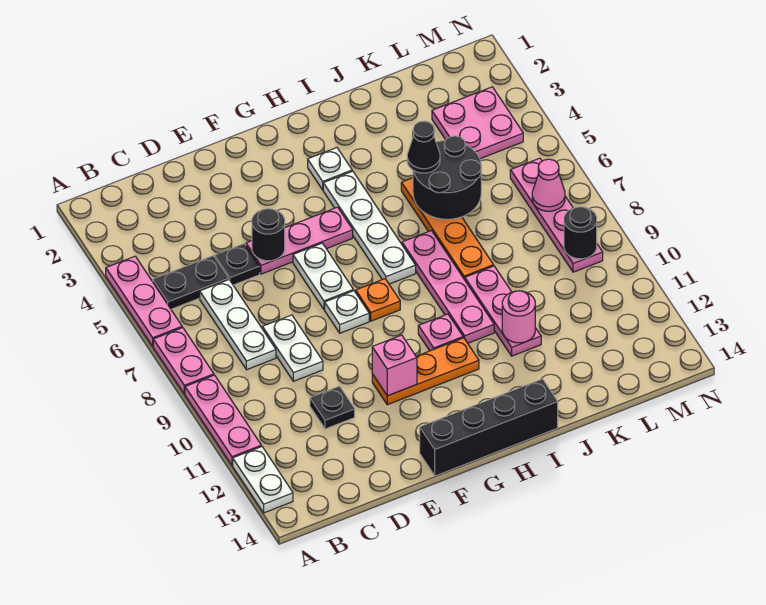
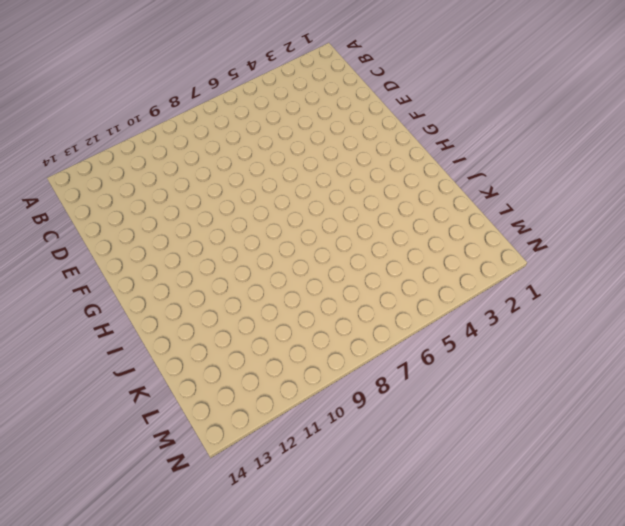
none -> pink 1x3 plate [106,256,182,346]
none -> pink 1x2 plate [153,328,214,394]
none -> pink 1x3 plate [185,375,261,465]
none -> white 1x2 plate [233,447,293,513]

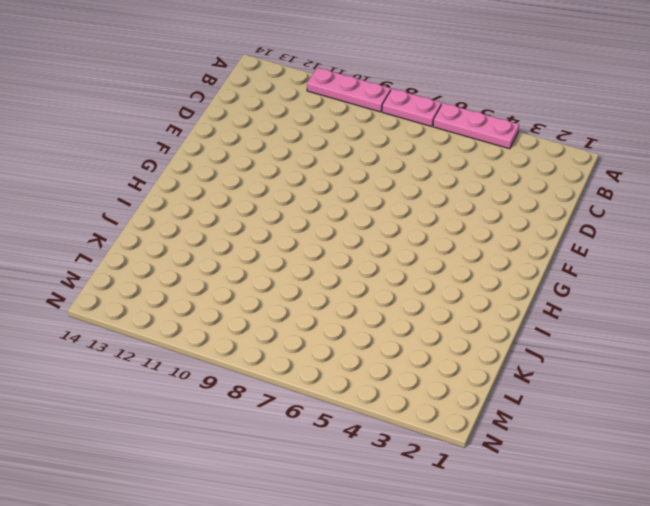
none -> white 1x2 plate [233,447,293,513]
none -> black 1x2 plate [153,256,228,309]
none -> white 1x3 plate [200,280,276,370]
none -> black 1x1 plate [215,244,260,285]

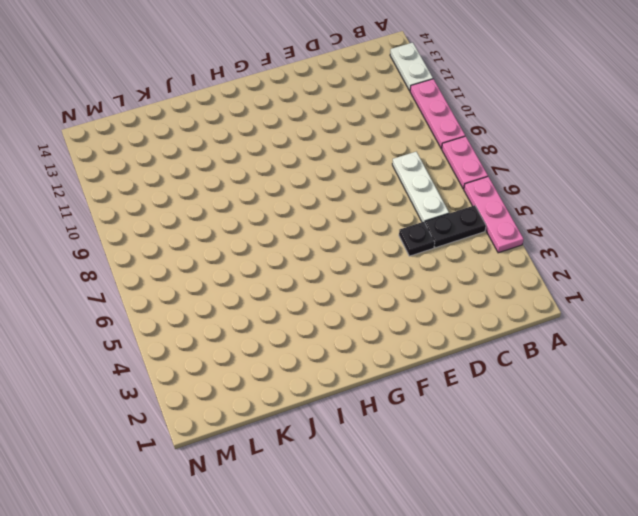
none -> white 1x2 plate [262,315,323,381]
none -> black 1x1 plate [310,386,355,429]
none -> pink 1x3 plate [246,207,353,274]
none -> white 1x2 plate [293,243,353,309]

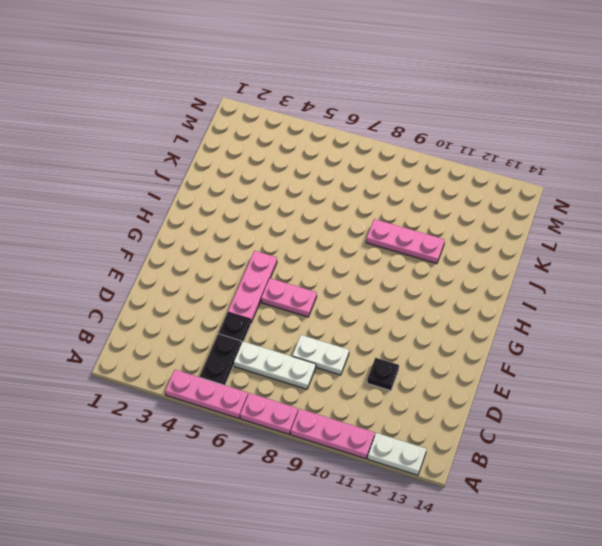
pink 1x2 plate [261,278,317,317] -> white 1x2 plate [293,243,353,309]
none -> white 1x1 plate [325,291,369,333]
none -> orange 1x3 plate [372,338,479,405]
none -> black 1x4 brick [420,379,558,476]
none -> orange 1x1 plate [356,279,400,321]

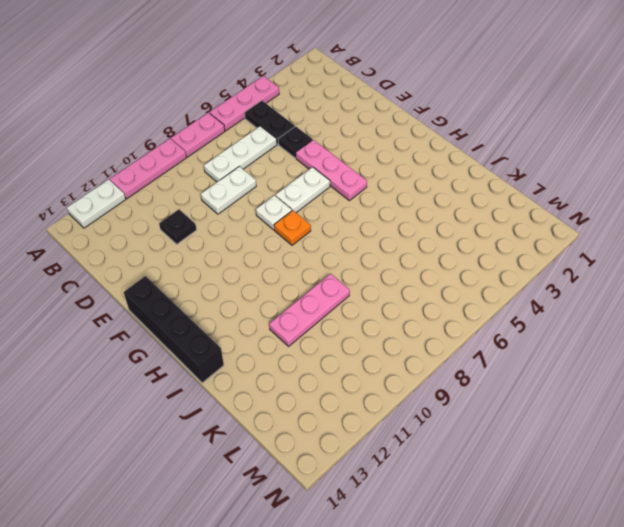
none -> orange 1x3 plate [372,338,479,405]
none -> white 1x1 plate [308,148,352,190]
none -> white 1x4 plate [323,171,416,284]
none -> pink 1x1 plate [418,314,463,351]

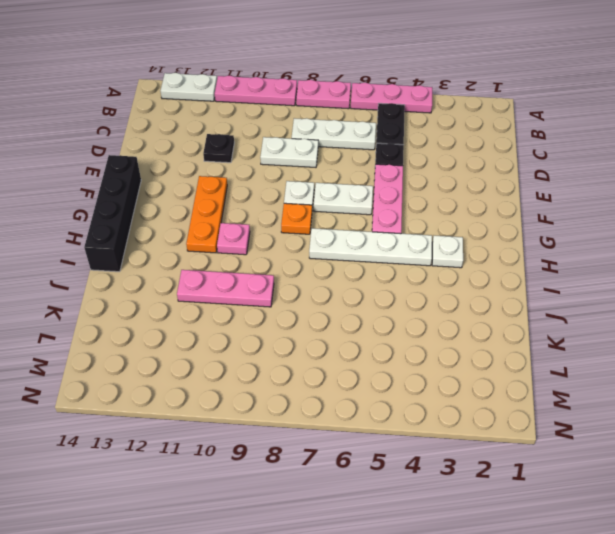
none -> pink 1x4 plate [402,231,494,343]
none -> orange 1x4 plate [401,178,494,280]
none -> pink 2x2 plate [432,87,523,159]
none -> pink 1x4 plate [510,158,603,272]

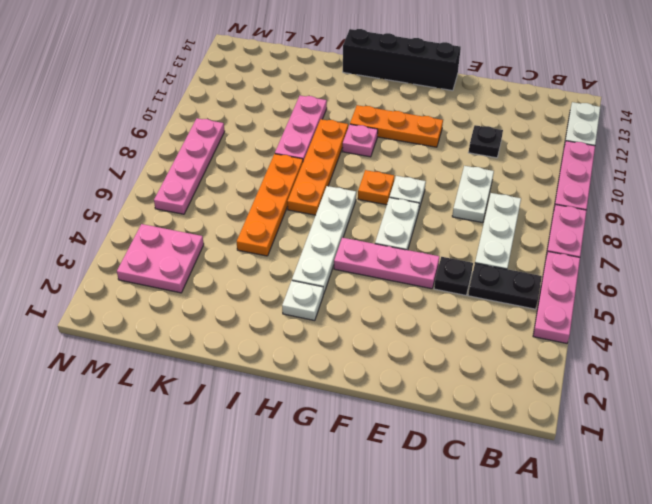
orange 1x4 plate [287,119,348,215] -> pink 1x4 plate [402,231,494,343]
none -> black 1x1 round brick [252,209,285,261]
none -> pink 1x1 brick [372,335,417,396]
none -> black 2x2 round brick [413,136,481,219]
none -> pink 1x1 round brick [502,291,535,343]

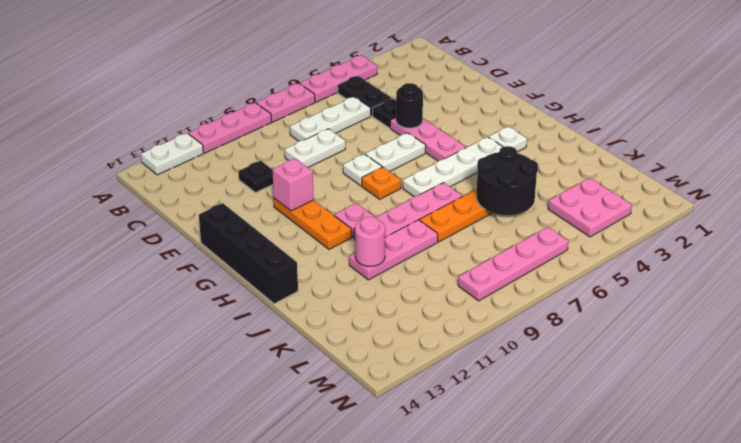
none -> pink 1x1 cone [532,159,565,211]
none -> black 1x1 round brick [564,207,597,259]
none -> black 1x1 cone [407,121,440,173]

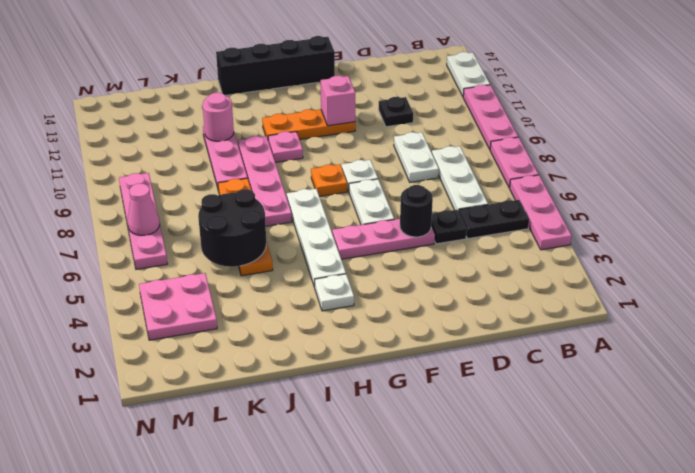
none -> black 1x1 round brick [564,207,597,259]
none -> black 1x1 cone [407,121,440,173]

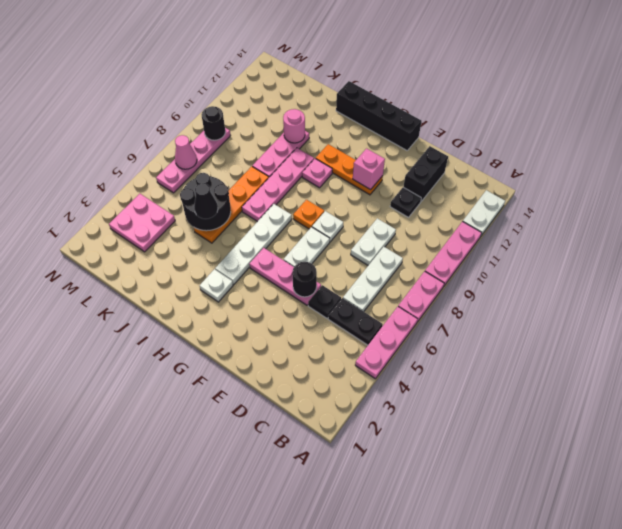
black 1x2 brick [403,146,448,202] -> none

